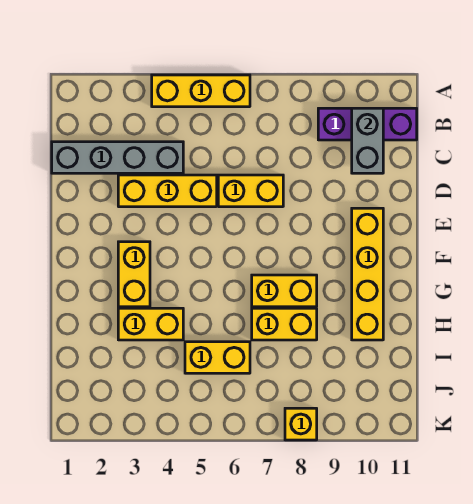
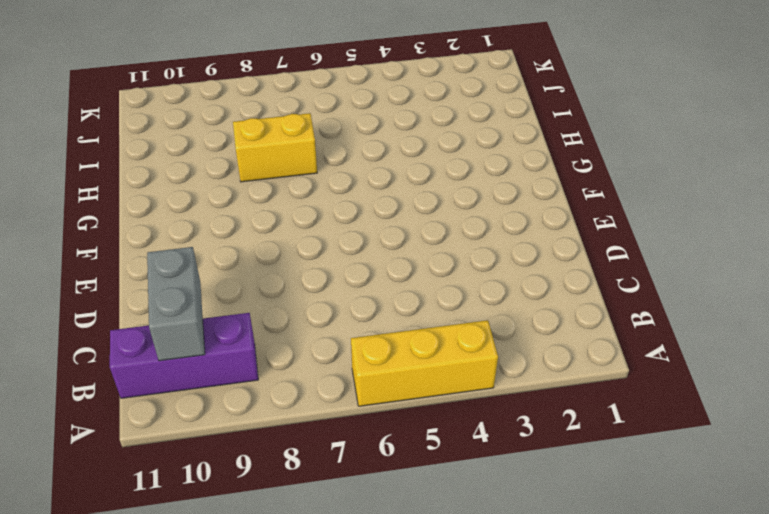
none -> grey 1x4 brick [52,142,183,173]
none -> yellow 1x3 brick [118,175,217,207]
none -> yellow 1x2 brick [218,175,283,207]

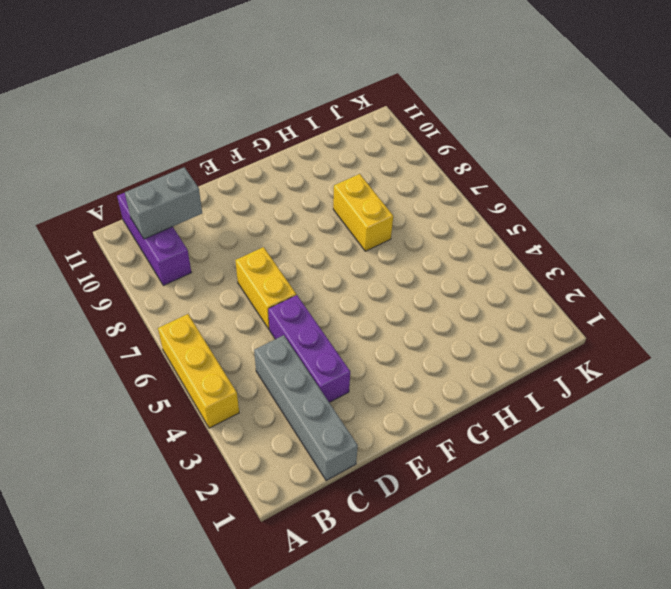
purple 1x3 brick [268,295,350,402] -> yellow 1x3 brick [118,175,217,207]
none -> yellow 1x4 brick [352,208,383,340]
none -> yellow 1x2 brick [118,242,150,307]
none -> yellow 1x2 brick [252,275,317,307]

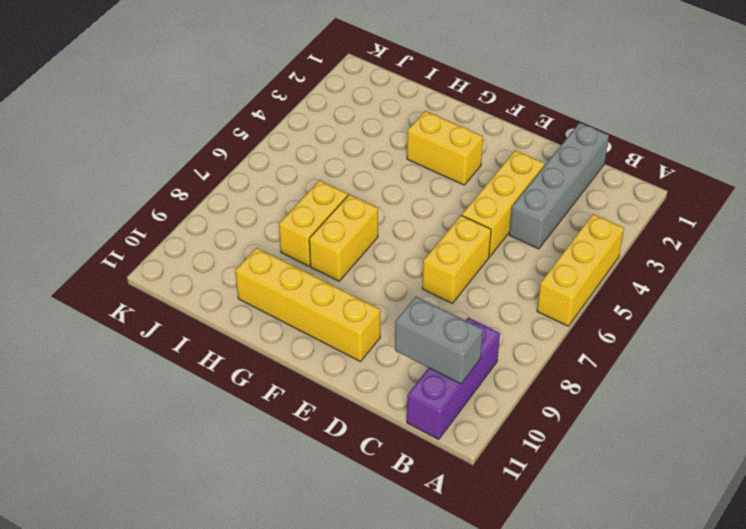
none -> yellow 1x2 brick [118,308,183,340]
none -> yellow 1x2 brick [185,342,250,373]
none -> yellow 1x1 brick [285,408,317,440]

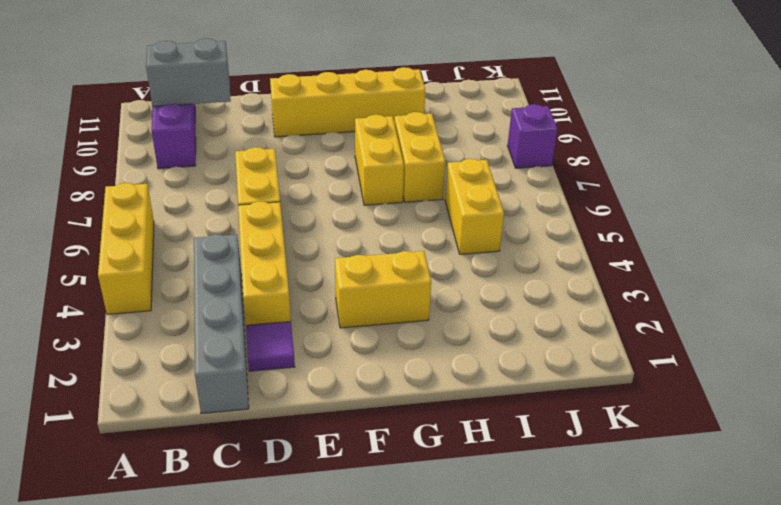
purple 1x1 tile [246,321,295,371] -> none
purple 1x1 brick [507,104,557,168] -> yellow 1x1 brick [285,408,317,440]
none -> yellow 1x2 brick [118,308,183,340]

